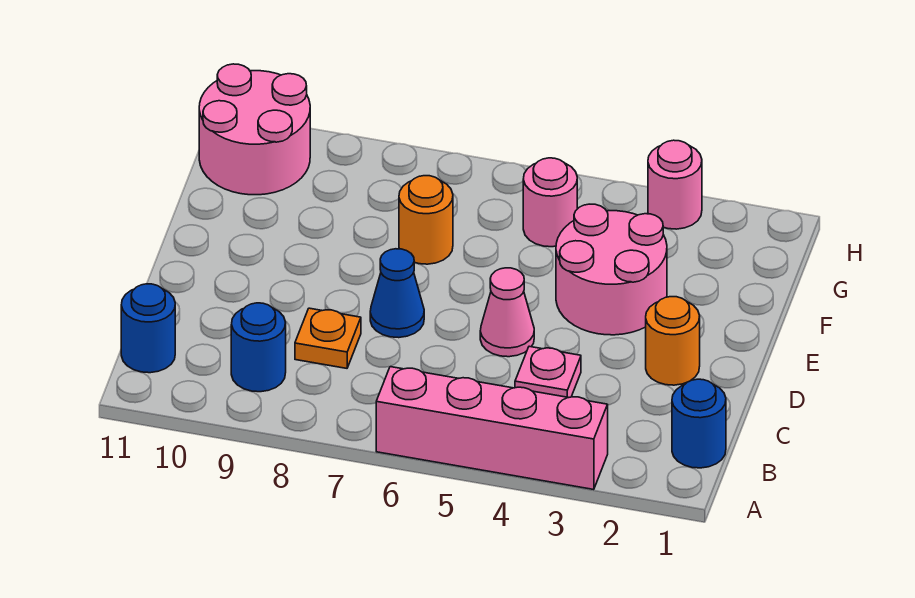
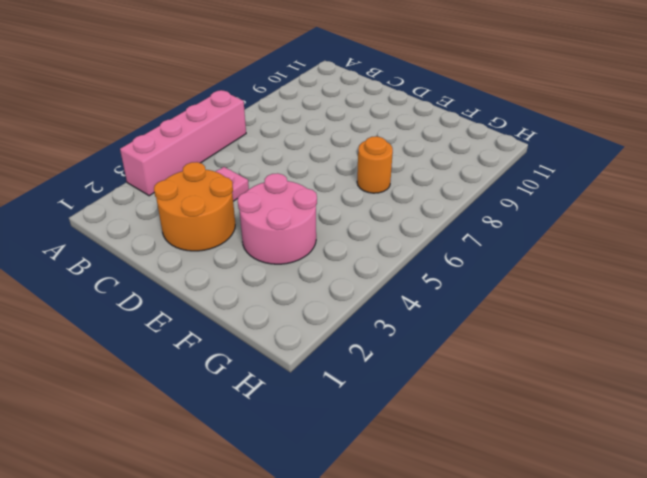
orange 2x2 round brick [154,162,235,251] -> orange 1x1 round brick [646,297,700,385]
none -> blue 1x1 round brick [672,379,726,468]
none -> blue 1x1 round brick [231,303,286,392]
none -> blue 1x1 round brick [121,284,175,373]

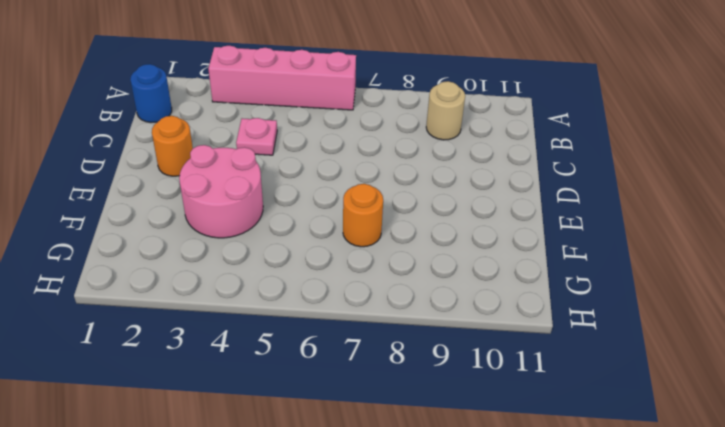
tan 1x1 round brick [426,81,465,140] -> blue 1x1 round brick [231,303,286,392]
none -> blue 1x1 round brick [121,284,175,373]
none -> orange 1x1 plate [295,308,361,368]
none -> pink 1x1 cone [480,268,534,357]

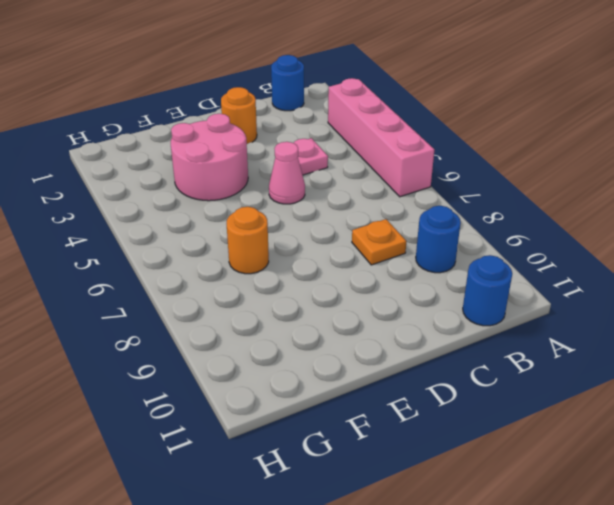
none -> blue 1x1 cone [370,249,424,338]
none -> pink 1x1 round brick [523,158,577,247]
none -> pink 2x2 round brick [199,64,310,195]

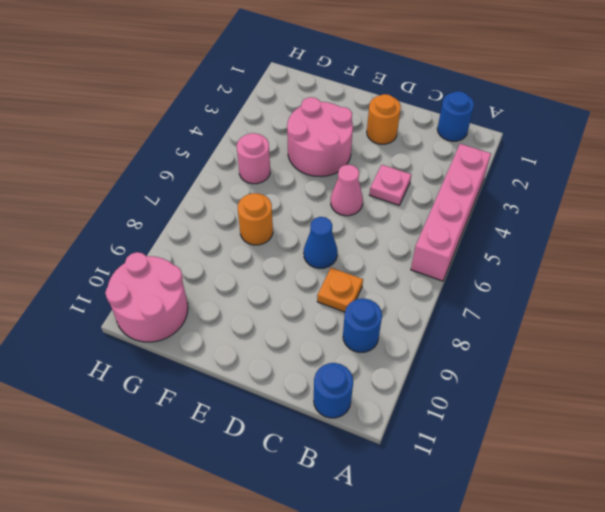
none -> pink 1x1 round brick [648,140,702,229]

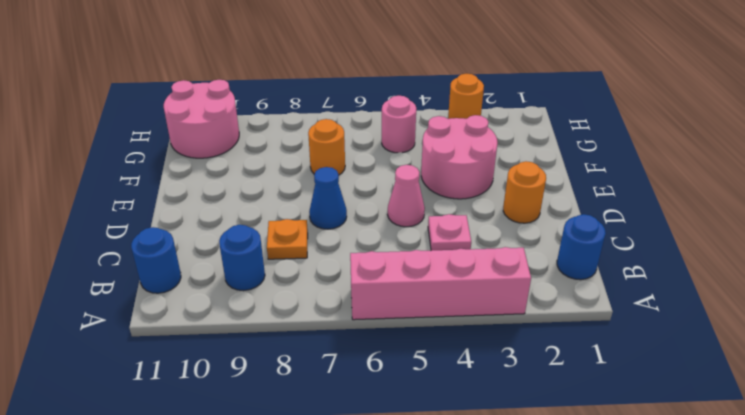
orange 1x1 round brick [448,74,484,119] -> pink 1x1 round brick [648,140,702,229]

